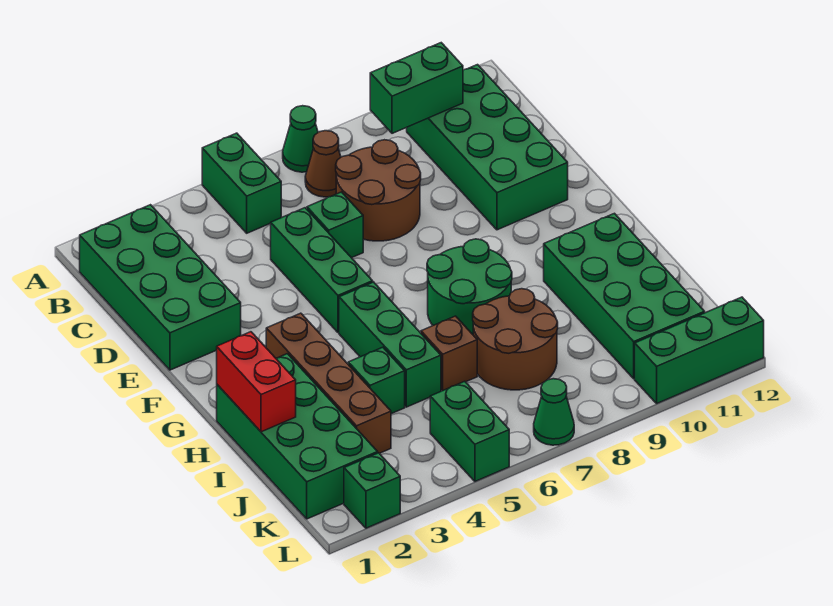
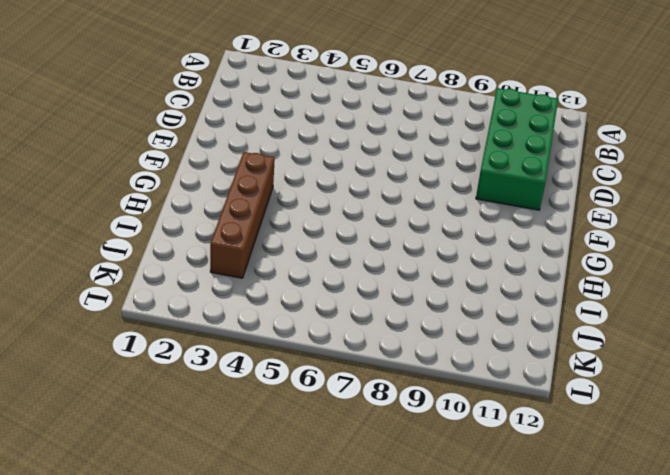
none -> green 1x2 brick [202,133,281,233]
none -> green 1x1 cone [283,106,318,172]
none -> green 2x4 brick [80,205,241,370]

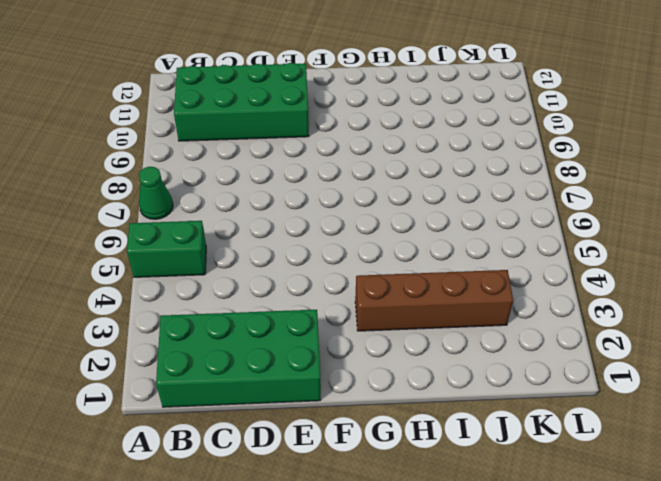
none -> brown 1x1 cone [305,131,341,197]
none -> brown 2x2 round brick [336,140,421,241]
none -> green 1x3 brick [271,208,373,333]

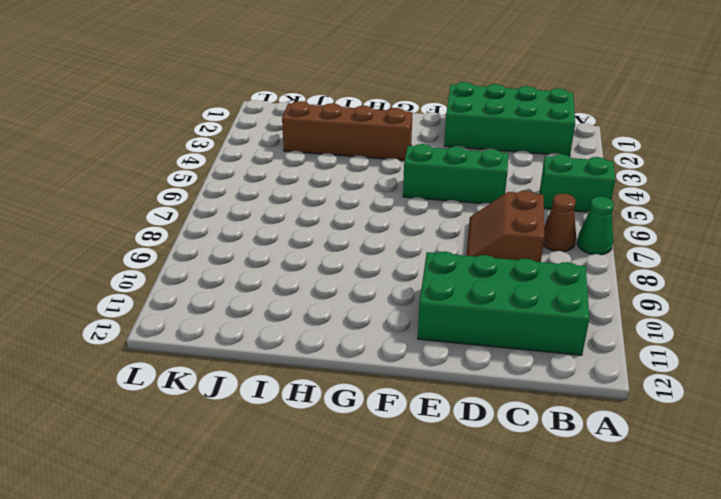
brown 2x2 slope [466,191,544,262] -> brown 2x2 round brick [336,140,421,241]
none -> green 1x1 brick [307,192,363,258]
none -> green 1x3 brick [339,282,441,407]
none -> green 2x2 round brick [427,239,512,334]

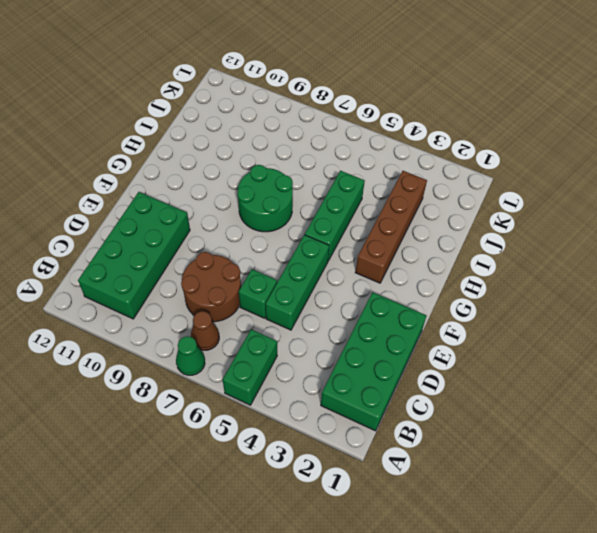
none -> green 2x4 brick [217,354,378,519]
none -> green 2x4 brick [544,213,705,379]
none -> green 1x1 brick [348,347,405,414]

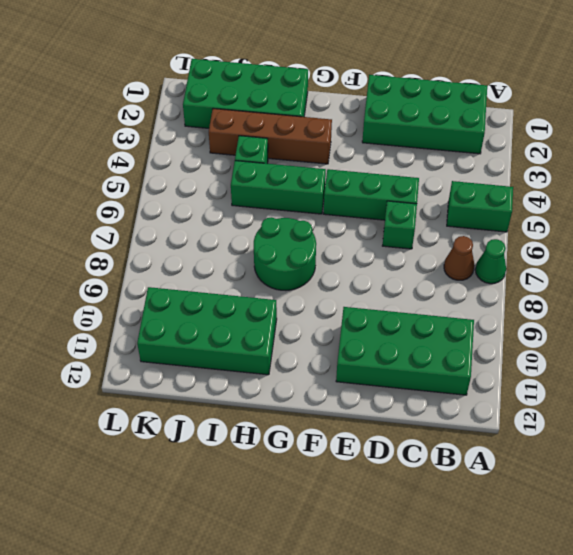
none -> brown 2x2 round brick [336,140,421,241]
none -> brown 1x1 brick [421,316,477,391]
none -> brown 2x2 round brick [473,289,558,390]

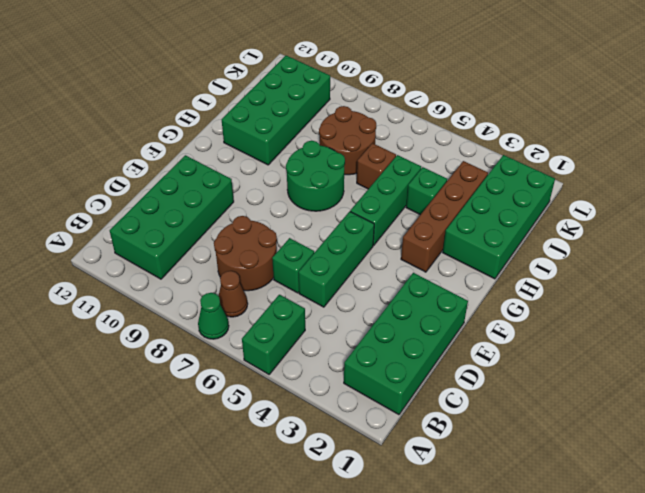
none -> green 1x2 brick [430,381,509,481]
none -> green 1x1 brick [344,453,400,528]
none -> green 1x1 cone [534,379,574,445]

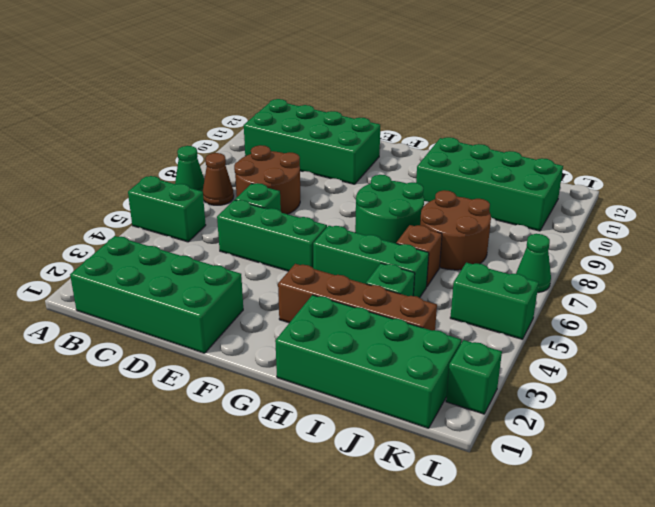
none -> green 1x3 brick [635,297,764,403]
none -> green 1x2 brick [370,43,463,133]
none -> red 1x2 brick [217,332,296,432]

